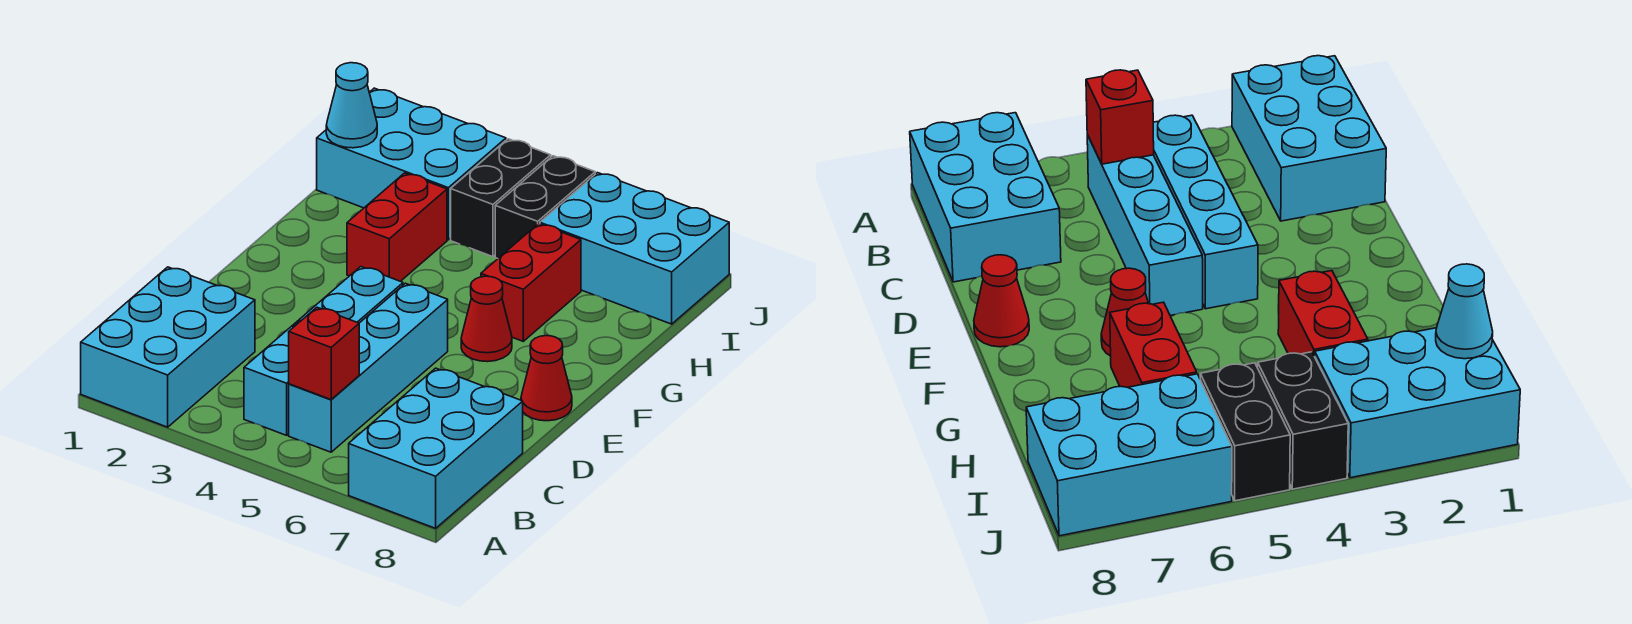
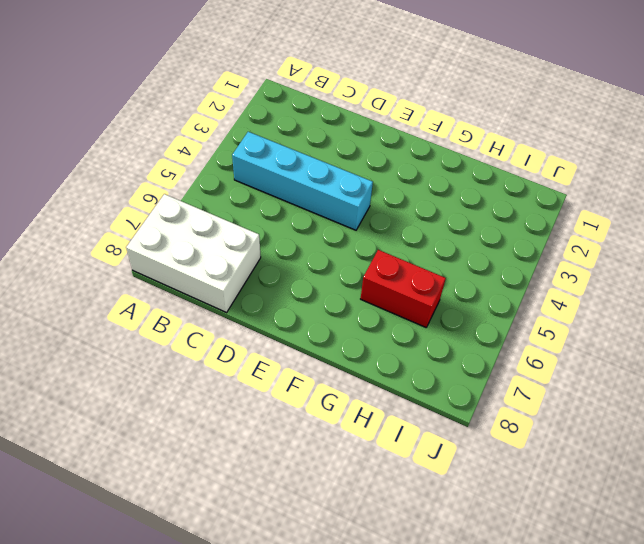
white 2x3 brick [126,194,261,312] -> cyan 2x3 brick [349,368,523,528]
none -> cyan 2x3 brick [81,267,255,427]
none -> cyan 1x4 brick [289,283,448,452]
none -> red 1x1 cone [521,336,572,421]

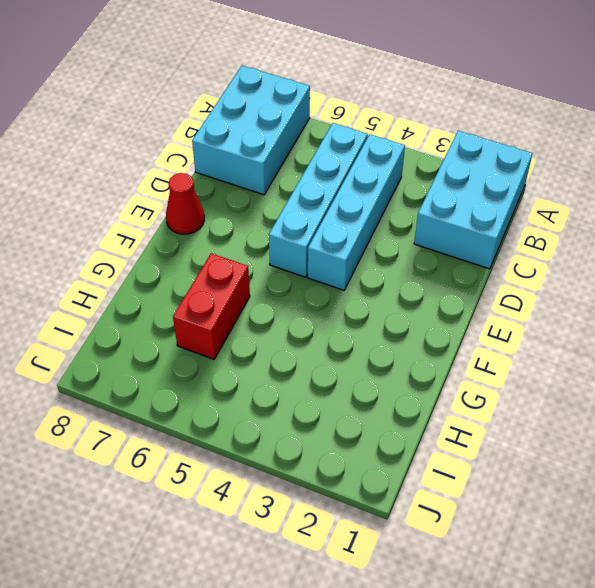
none -> red 1x1 cone [461,276,512,362]
none -> red 1x2 brick [347,173,447,281]
none -> cyan 2x3 brick [317,88,506,240]

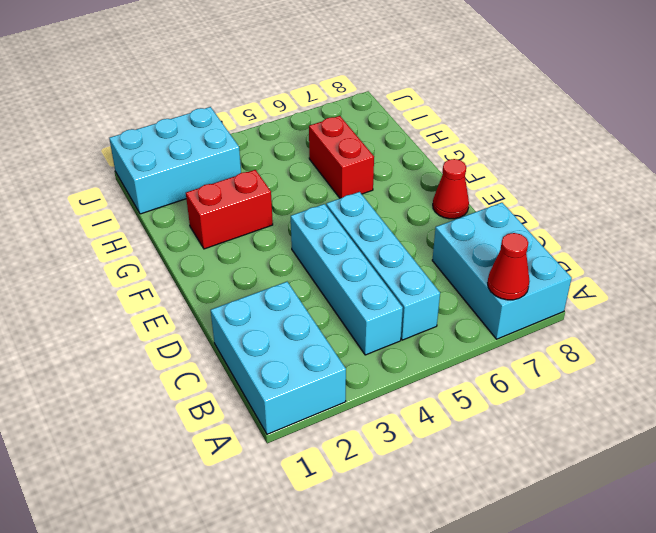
red 1x1 cone [488,233,530,300] -> red 1x1 cone moved to [461,276,512,362]
red 1x2 brick [186,170,273,249] -> red 1x2 brick turned to [347,173,447,281]
none -> black 1x2 brick [451,139,551,257]
none -> black 1x2 brick [495,156,595,258]
none -> cyan 2x3 brick [540,173,729,324]

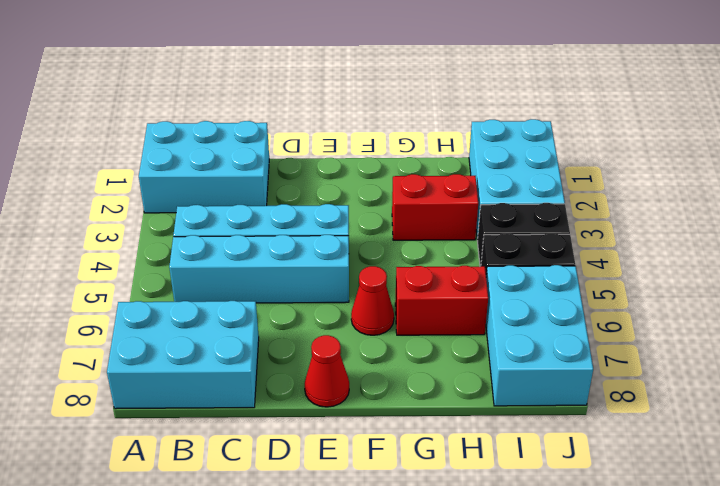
none -> red 1x1 brick [289,307,359,400]
none -> cyan 1x1 cone [326,63,377,148]

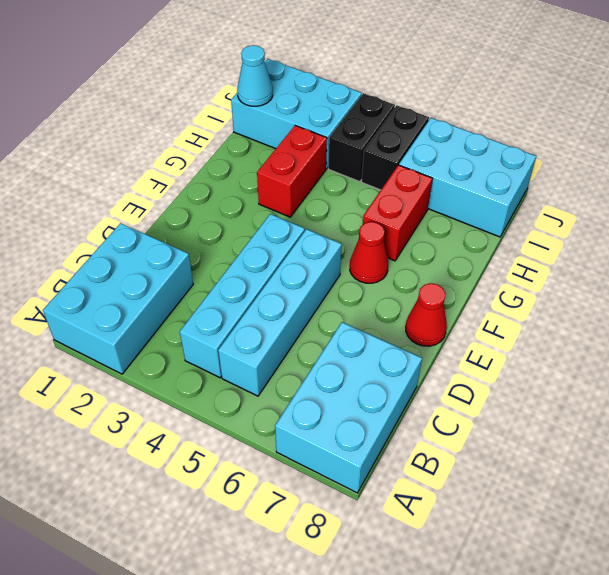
none -> red 1x1 brick [289,307,359,400]

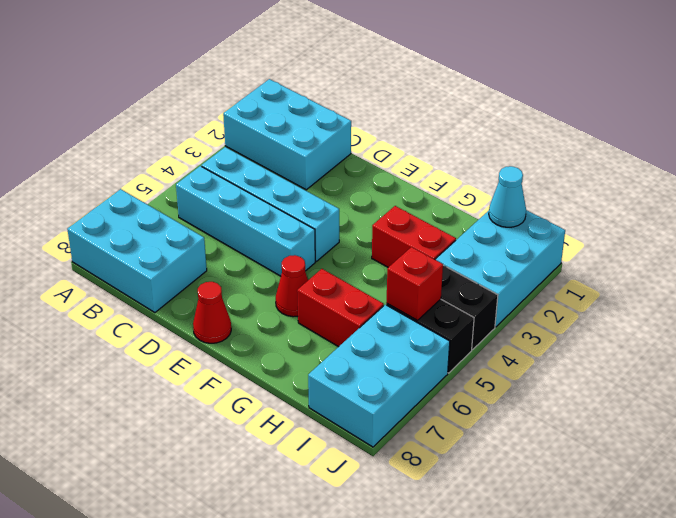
red 1x1 brick [386,247,443,320] -> red 1x1 brick moved to [289,307,359,400]

